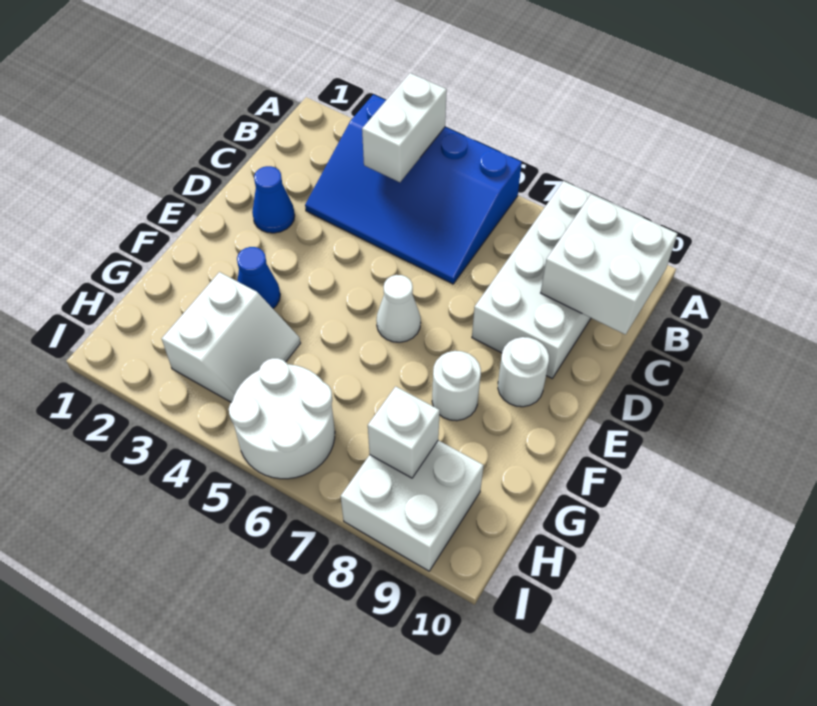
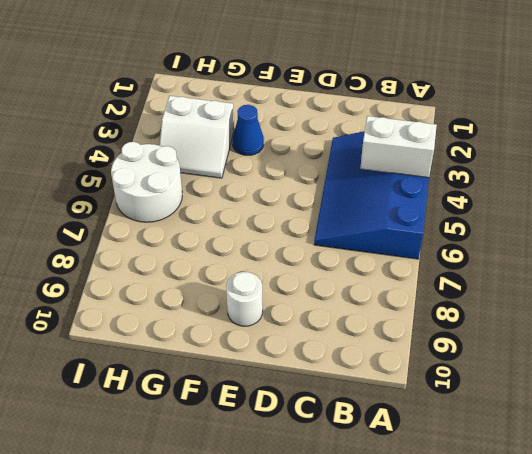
none -> white 2x4 brick [472,181,642,378]
none -> blue 1x1 cone [252,166,295,233]
none -> white 1x1 cone [376,275,421,342]

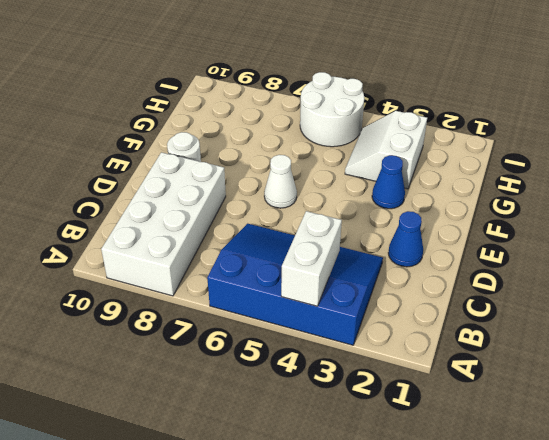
none -> white 1x1 round brick [432,351,481,421]
none -> white 2x2 brick [341,440,484,571]
none -> white 2x2 brick [541,194,677,335]

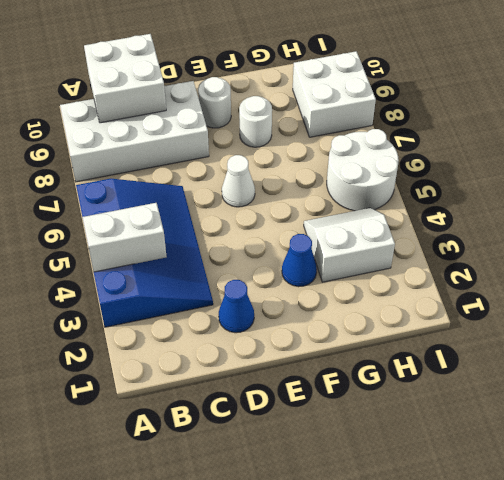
none -> white 1x1 brick [368,386,440,478]

